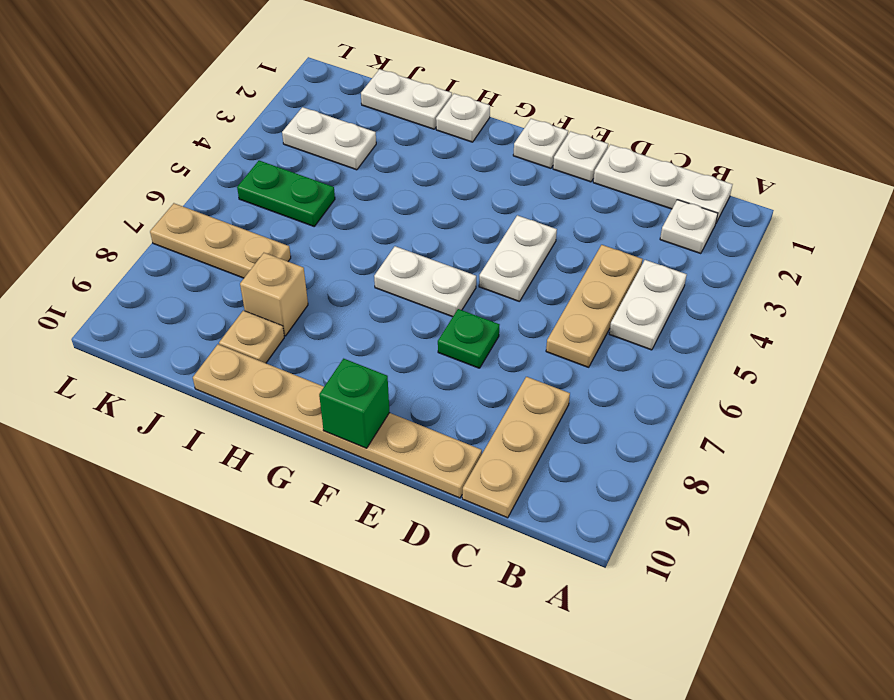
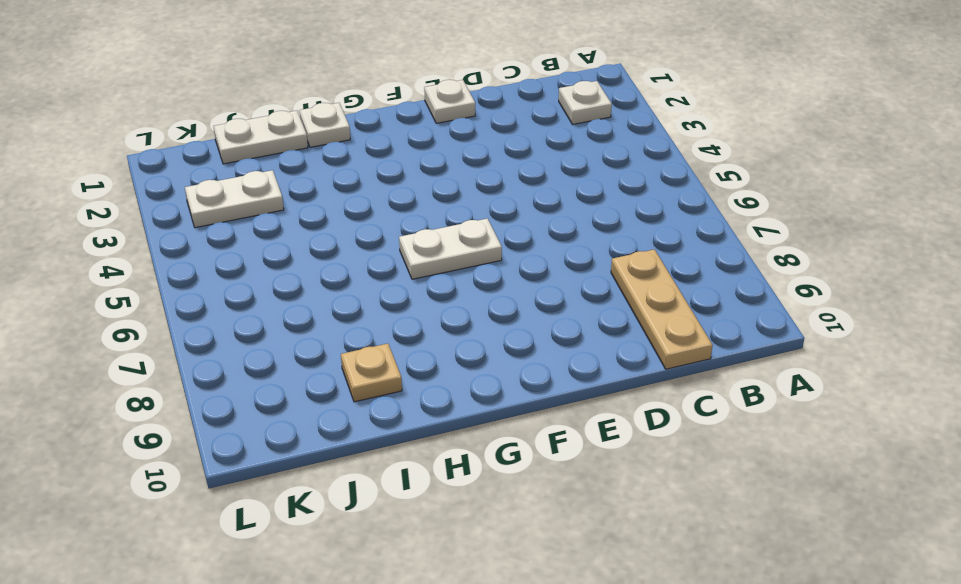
none -> white 1x3 plate [593,145,733,223]
none -> white 1x2 plate [609,260,687,350]
none -> tan 1x3 plate [546,245,643,367]

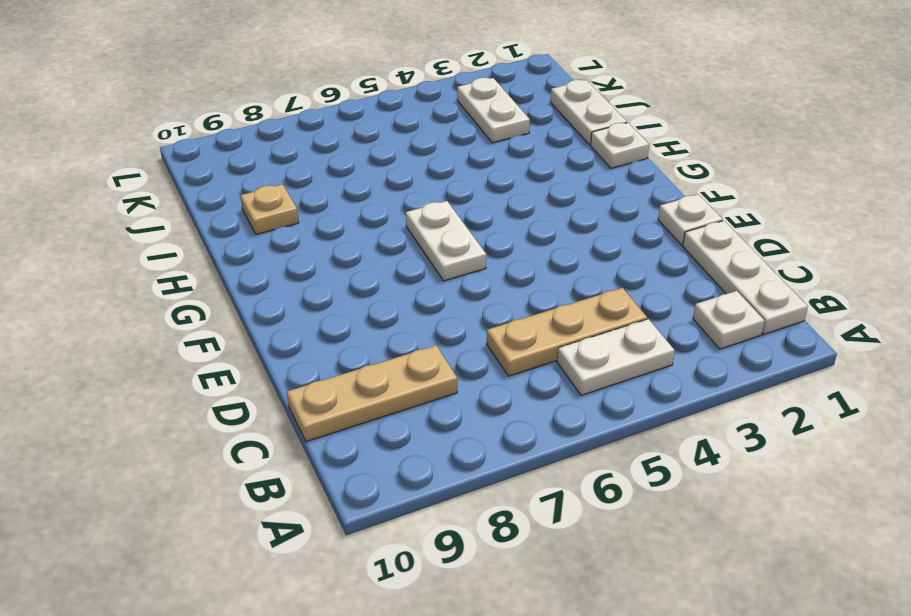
none -> tan 1x6 plate [193,344,482,498]
none -> white 1x2 plate [479,215,557,302]
none -> green 1x1 plate [438,309,499,368]

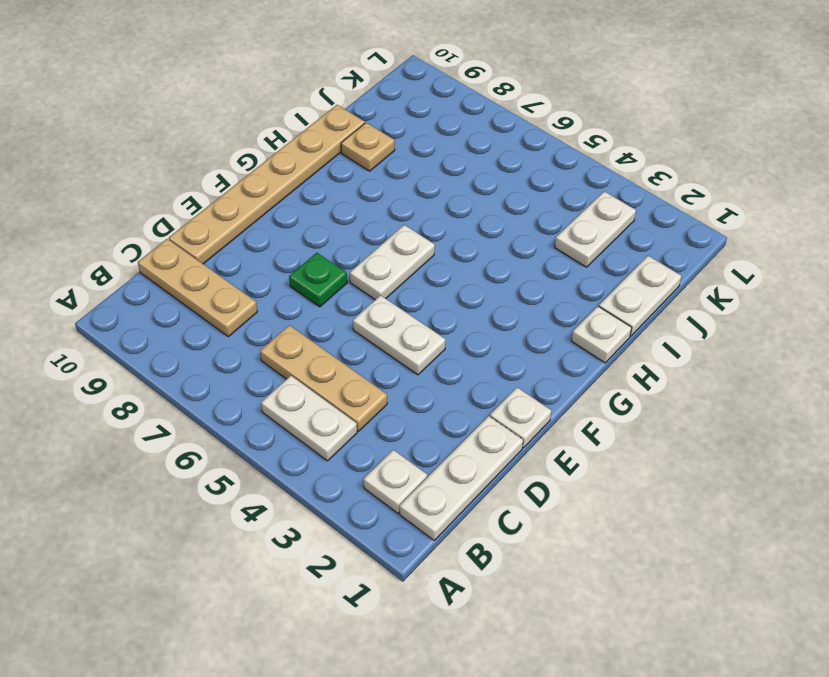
none -> white 1x1 plate [513,119,568,168]
none -> tan 1x1 brick [240,253,308,336]
none -> green 1x2 plate [237,161,335,226]

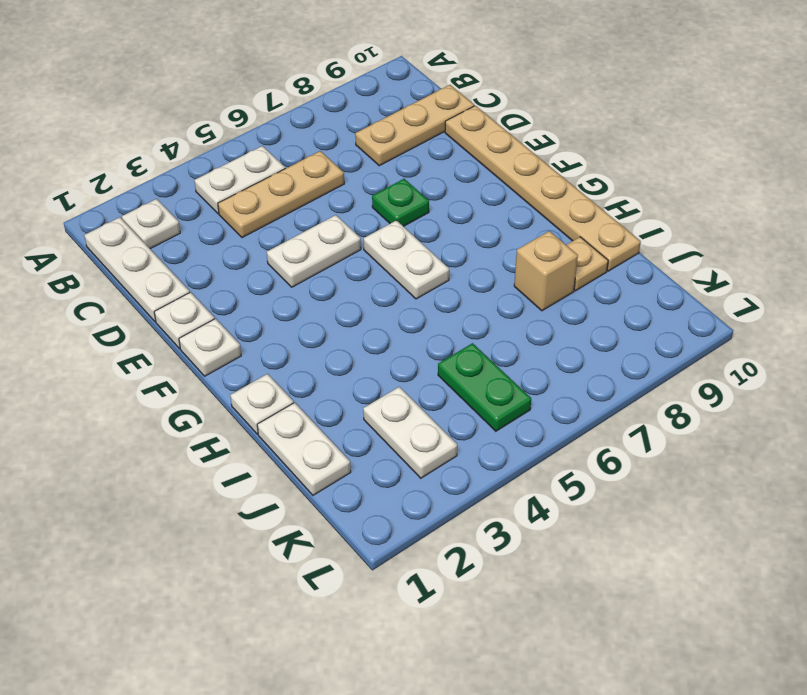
none -> tan 1x3 plate [150,203,291,278]
none -> green 1x1 brick [319,359,390,448]

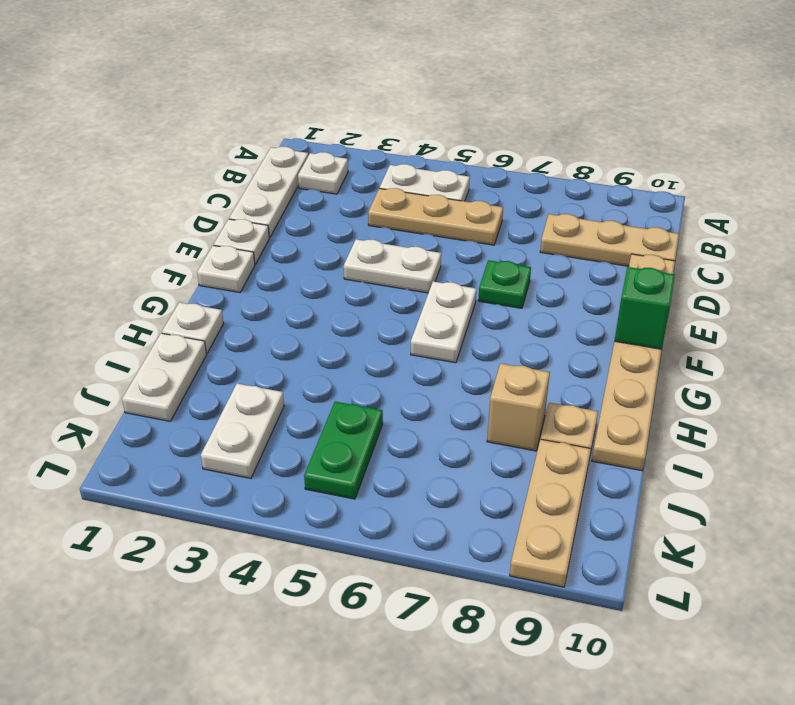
tan 1x3 plate [510,439,591,587] -> tan 1x3 plate moved to [150,203,291,278]

